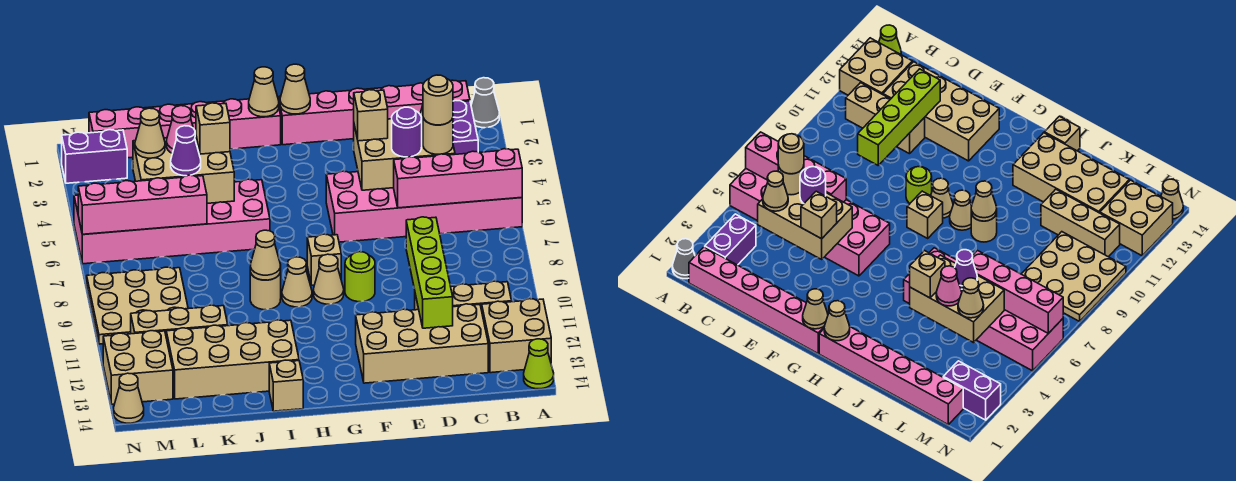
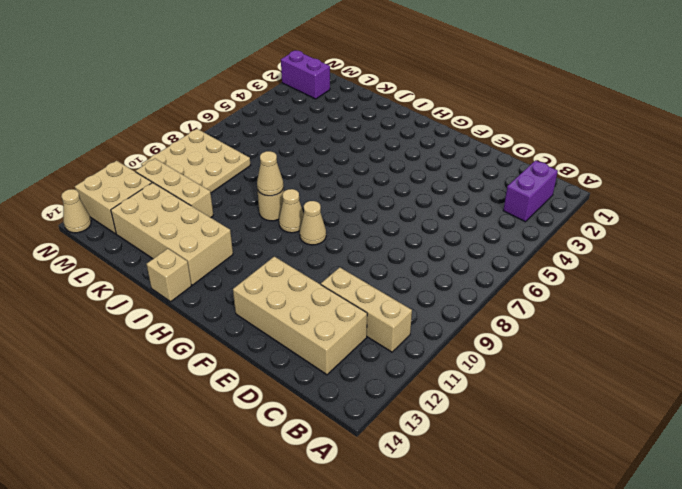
none -> grey 1x1 cone [471,78,499,128]
none -> pink 2x6 brick [326,171,522,242]
none -> tan 2x2 brick [482,299,551,373]
none -> lime 1x1 cone [524,339,554,389]

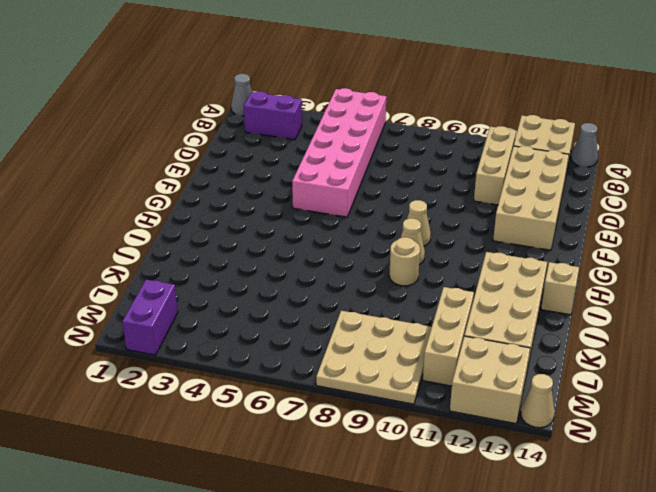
grey 1x1 cone [571,123,598,167] -> lime 1x1 cone [524,339,554,389]
none -> pink 1x6 brick [278,80,470,145]
none -> lime 1x1 round brick [345,252,375,302]
none -> tan 1x1 brick [307,234,341,285]
none -> pink 1x6 brick [89,99,281,158]

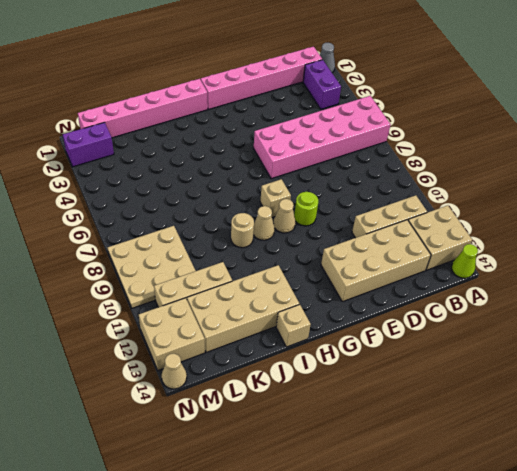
none -> pink 2x6 brick [74,179,270,264]
none -> pink 1x4 brick [394,149,522,208]
none -> tan 2x3 brick [354,119,455,190]
none -> lime 1x4 brick [406,217,453,328]

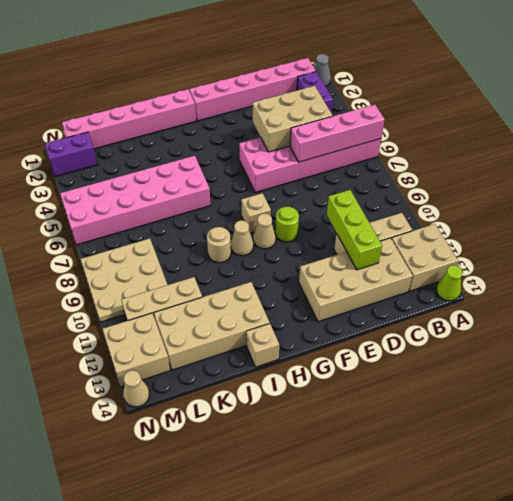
lime 1x3 brick [327,190,382,270] -> lime 1x4 brick [406,217,453,328]
none -> tan 1x1 cone [280,64,310,114]
none -> tan 1x1 cone [249,67,279,117]
none -> tan 1x1 cone [250,230,281,280]
none -> tan 2x3 brick [133,135,234,203]

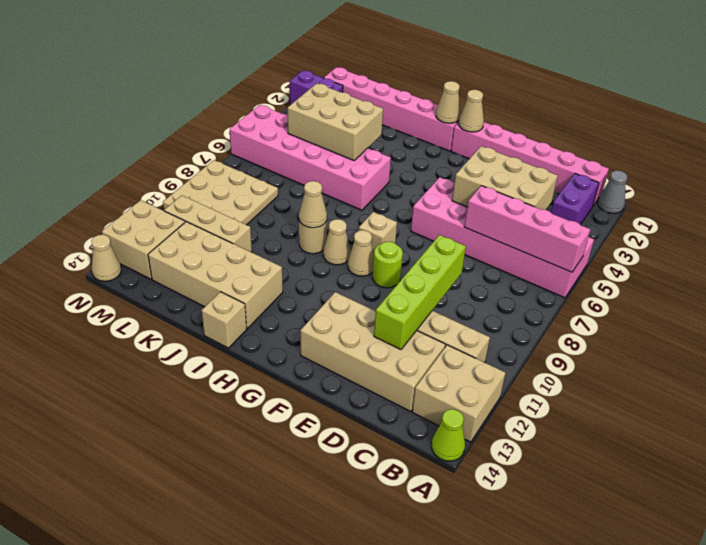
none -> pink 1x4 brick [78,175,207,234]
none -> tan 1x1 cone [763,171,788,211]
none -> tan 1x1 round brick [423,118,453,154]
none -> purple 1x1 round brick [392,107,422,157]

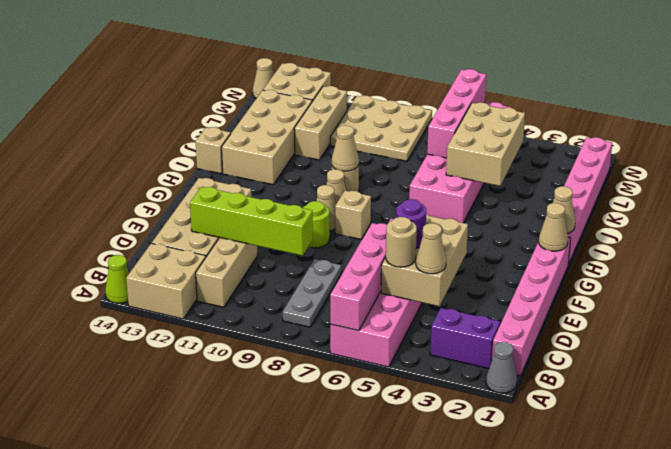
grey 1x3 plate [282,259,341,327] -> none
none -> purple 1x2 brick [62,130,127,183]
none -> tan 1x1 brick [354,90,388,141]
none -> tan 1x1 brick [196,103,230,154]
none -> pink 1x1 cone [167,106,197,153]

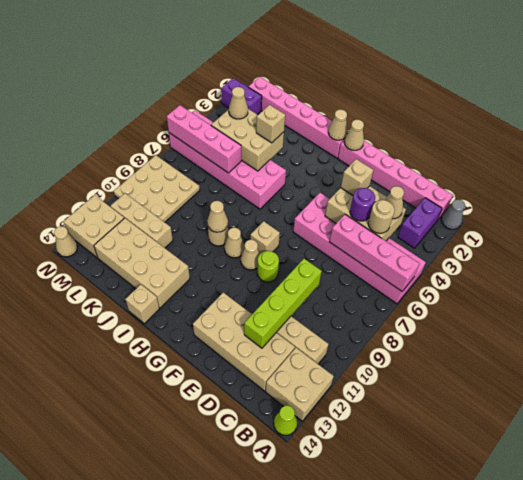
none -> pink 1x1 cone [167,106,197,153]
none -> purple 1x1 cone [171,126,201,176]
none -> tan 1x1 round brick [423,75,453,125]

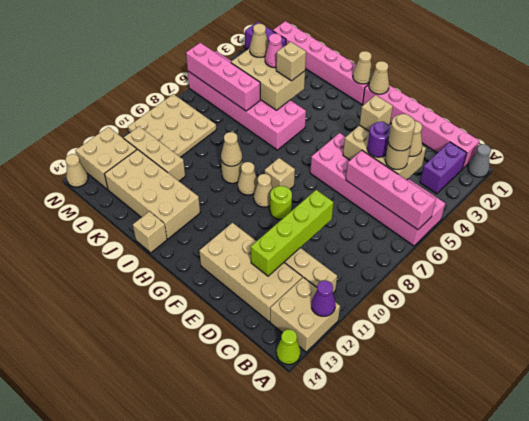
purple 1x1 cone [311,281,336,316] -> purple 1x1 cone moved to [171,126,201,176]

